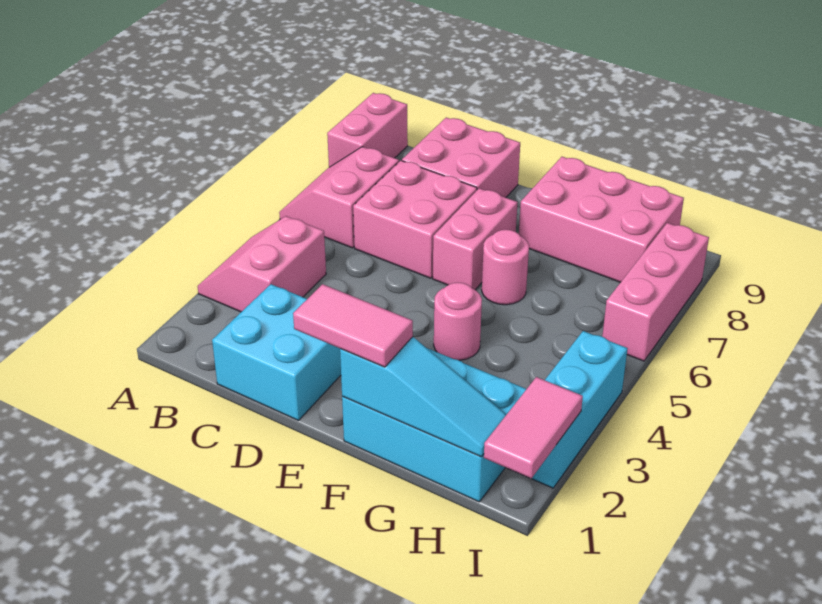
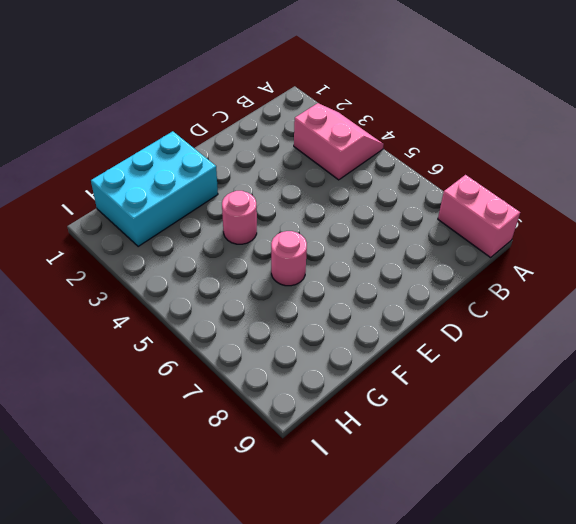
none -> pink 2x2 slope [279,147,399,248]
none -> cyan 2x2 brick [212,284,341,420]
none -> pink 2x2 brick [353,161,477,278]

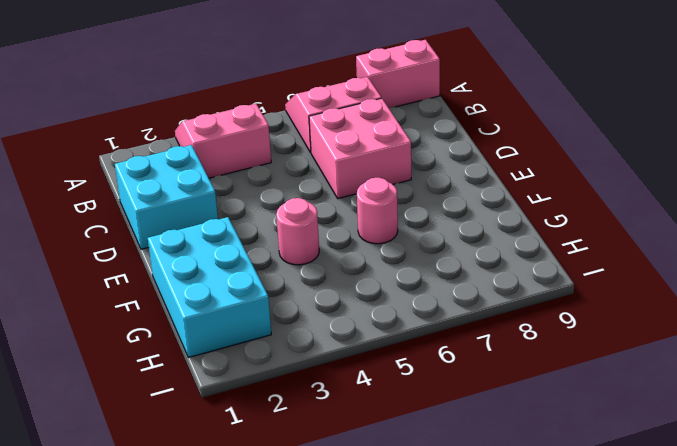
none -> pink 2x2 brick [402,118,520,198]
none -> pink 1x2 brick [433,188,518,290]
none -> pink 2x3 brick [519,157,684,282]

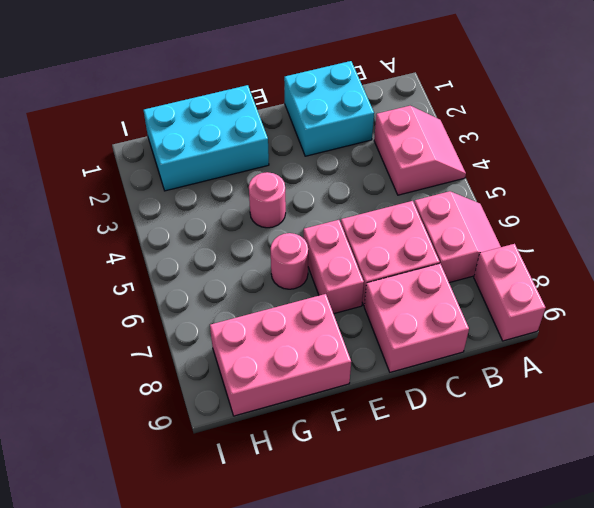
none -> cyan 1x3 brick [531,331,628,488]
none -> pink 1x3 brick [602,223,709,361]
none -> cyan 1x3 slope [340,337,506,457]

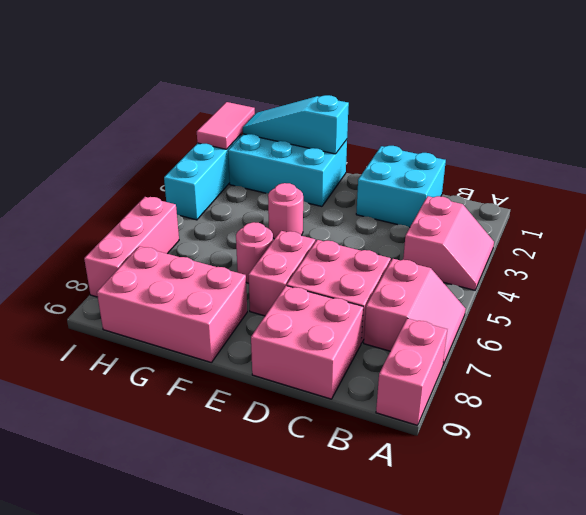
none -> pink 1x2 tile [293,284,413,367]

